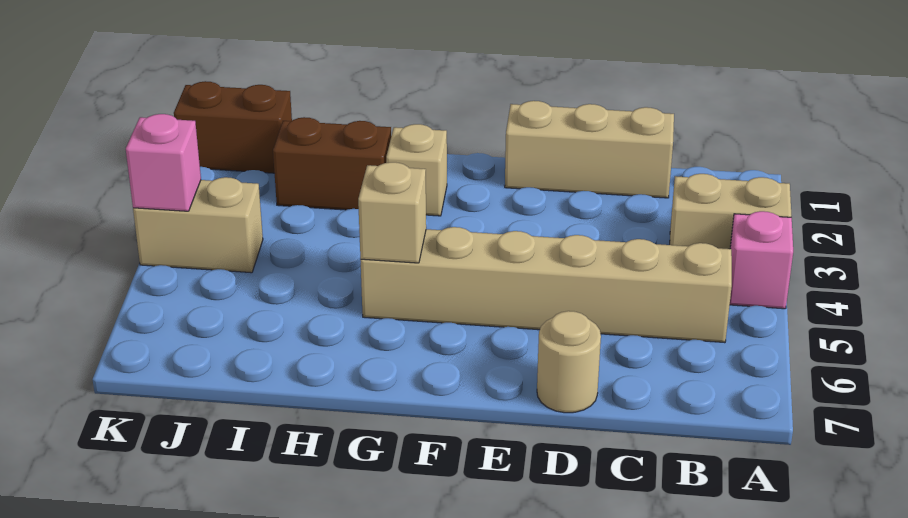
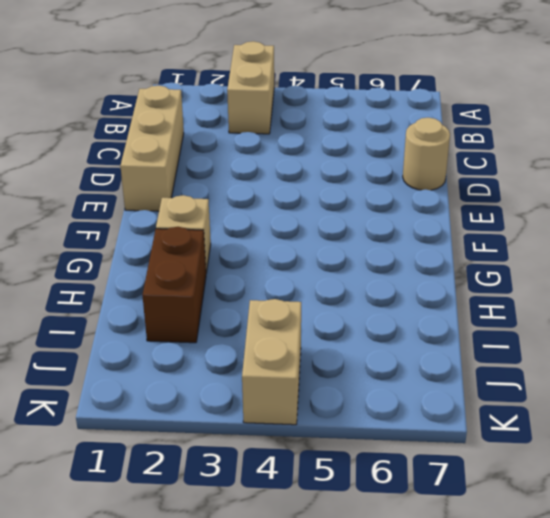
none -> pink 1x1 brick [730,211,793,309]
none -> tan 1x6 brick [361,227,732,343]

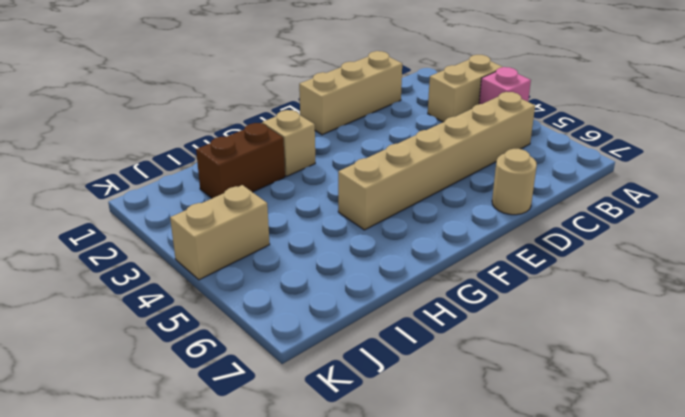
none -> brown 1x2 brick [174,81,292,173]
none -> tan 1x1 brick [358,162,426,263]

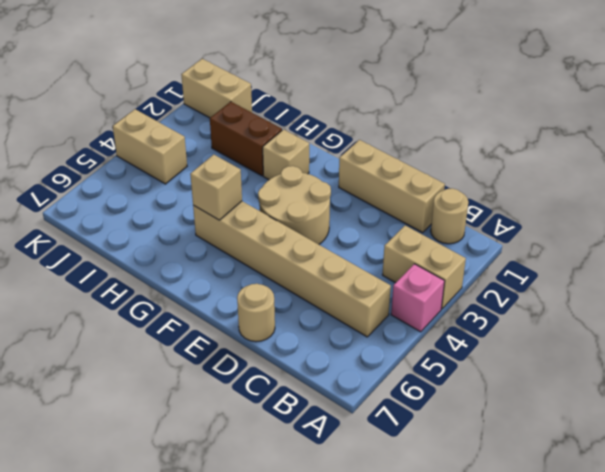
tan 1x1 round brick [431,188,468,244] -> none
tan 2x2 round brick [258,166,331,244] -> none
tan 1x2 brick [181,59,252,118] -> brown 1x2 brick [174,81,292,173]
none -> pink 1x1 brick [126,114,201,211]

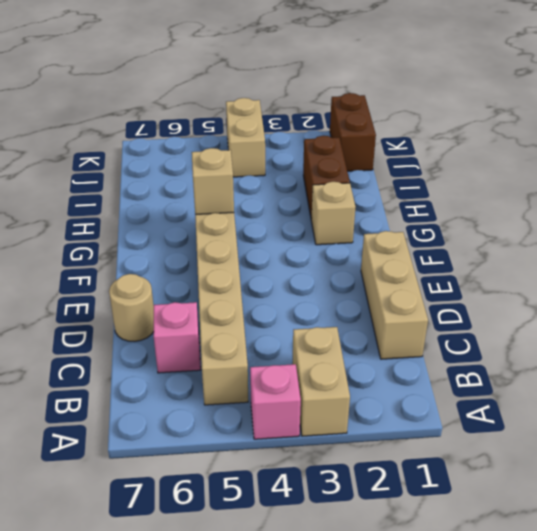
pink 1x1 brick [154,302,201,373] -> pink 1x1 brick moved to [126,114,201,211]

